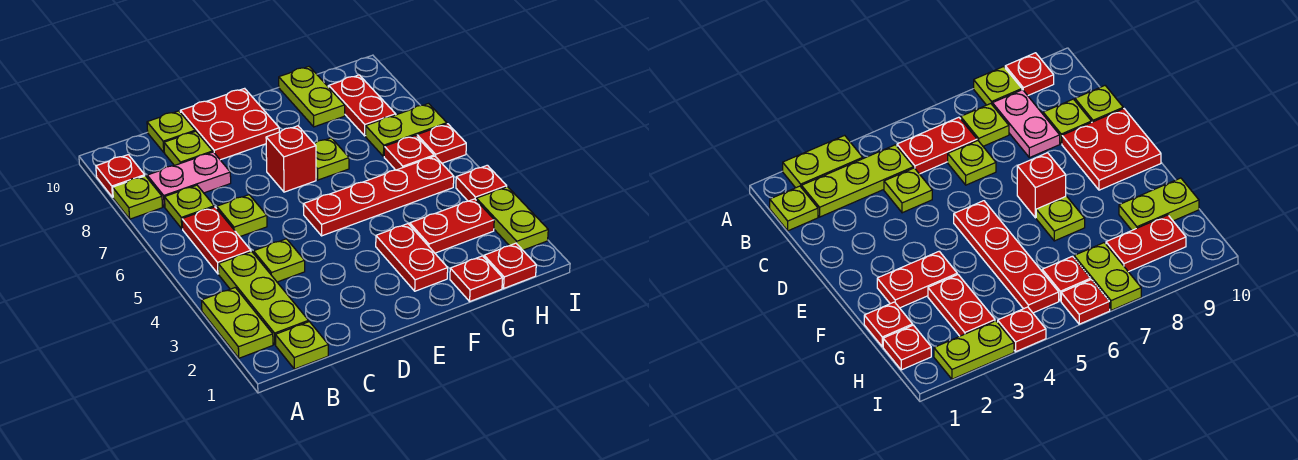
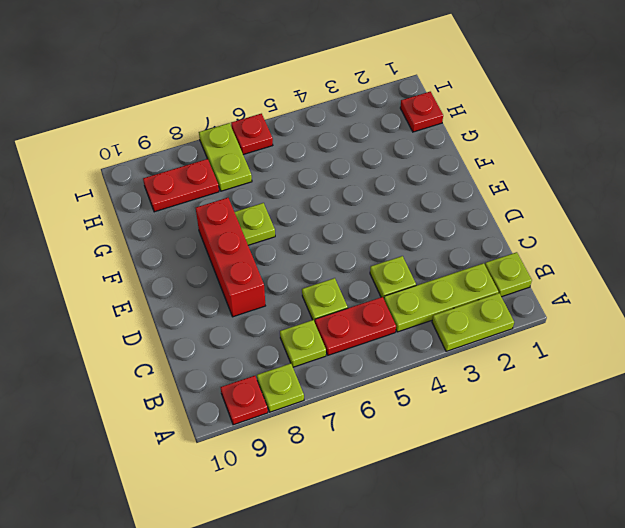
red 1x3 brick [196,198,265,317] -> none
none -> pink 1x2 plate [147,152,231,207]
none -> lime 1x1 plate [164,131,213,166]
none -> lime 1x1 plate [147,111,195,152]

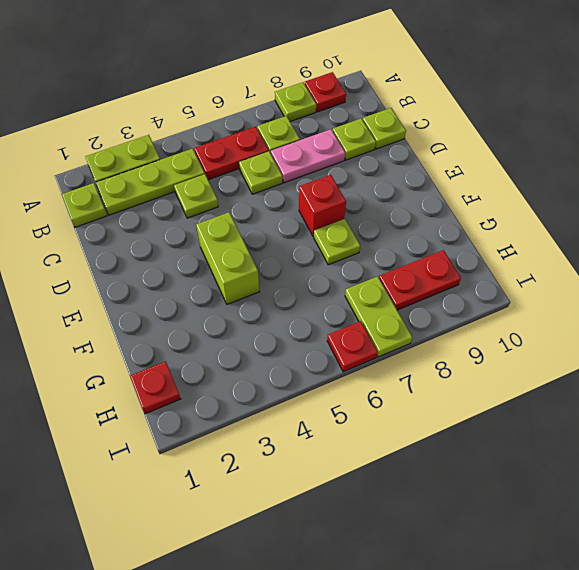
pink 1x2 plate [271,129,345,183] -> pink 1x2 plate turned to [147,152,231,207]
lime 1x2 brick [196,212,260,304] -> none
none -> red 2x2 plate [180,88,279,160]
none -> red 1x4 plate [303,156,454,236]
none -> red 1x2 plate [376,224,448,291]

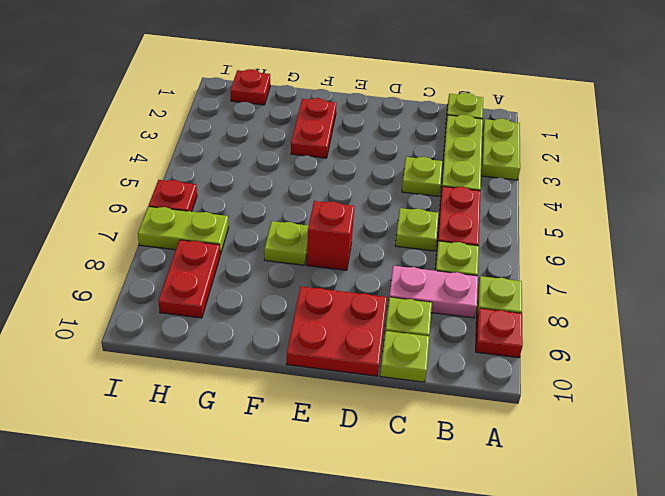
none -> red 1x4 plate [303,156,454,236]
none -> red 1x1 plate [450,256,503,301]
none -> red 1x2 plate [410,199,494,253]

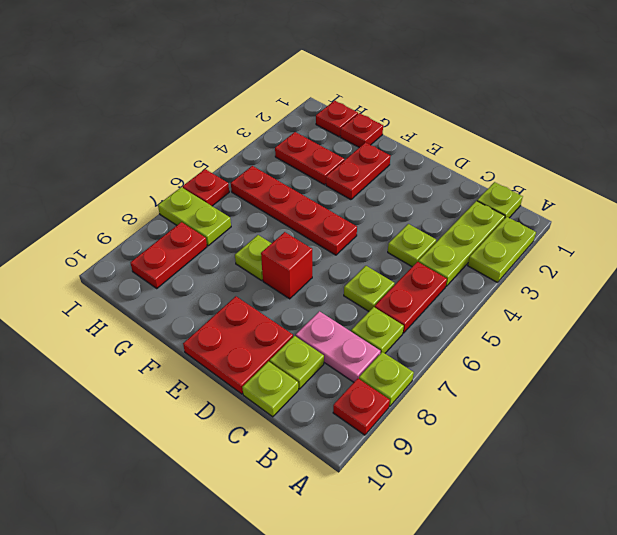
none -> lime 1x2 plate [279,67,345,127]
none -> red 1x1 plate [384,135,434,170]
none -> lime 1x2 plate [476,187,548,250]

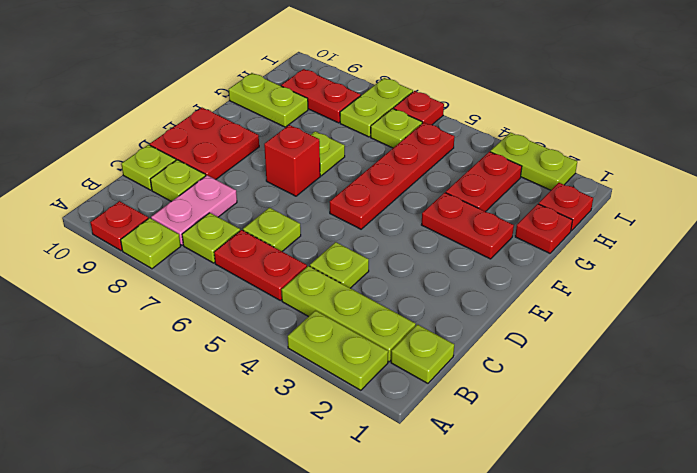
lime 1x1 plate [371,109,422,148] -> red 1x1 plate [384,135,434,170]
none -> red 1x1 plate [456,165,507,201]

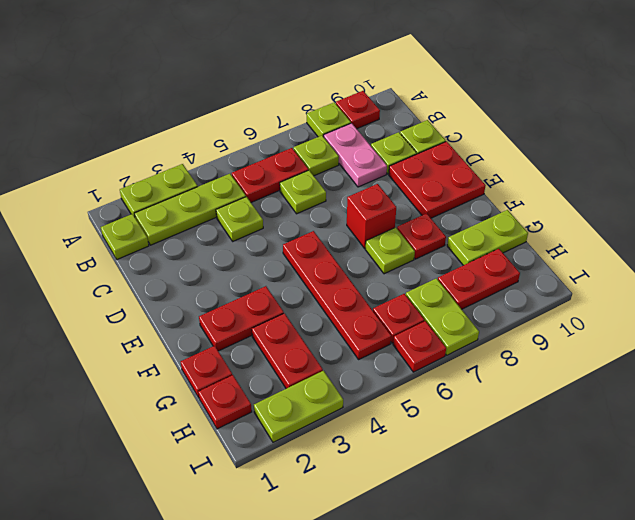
red 1x1 plate [397,213,446,259] -> red 1x1 plate moved to [456,165,507,201]

